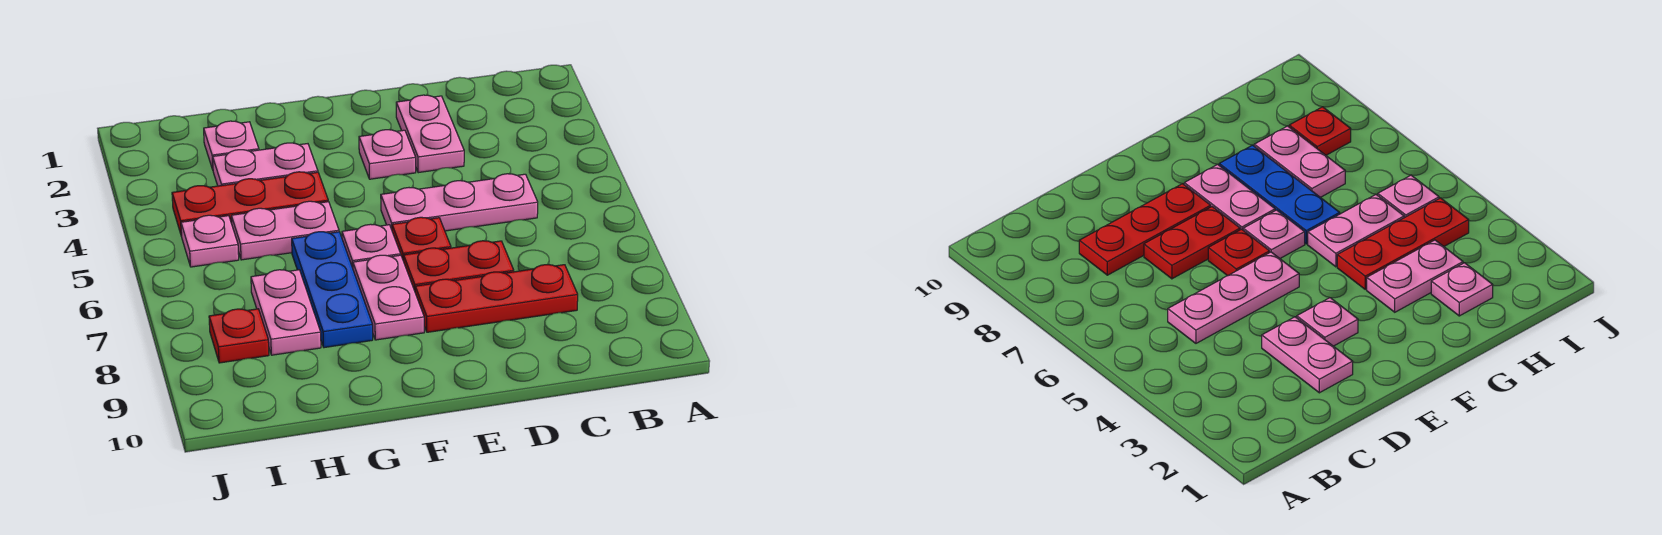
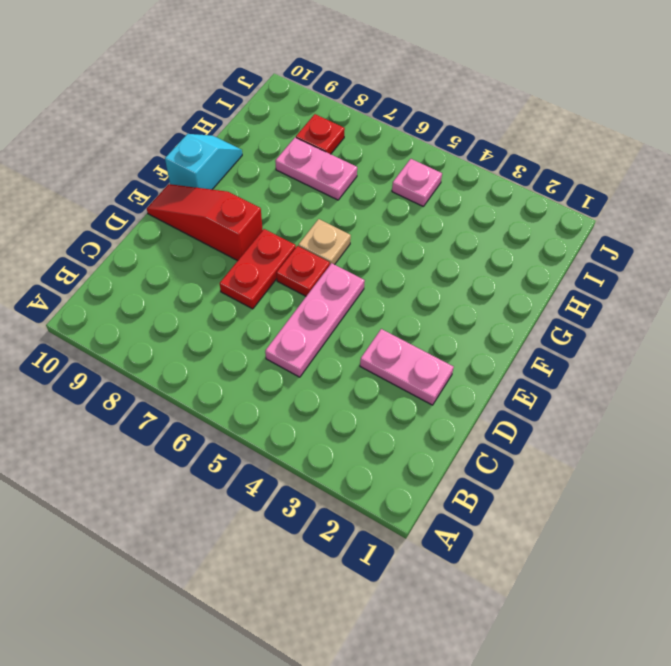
red 1x3 slope [147,184,263,261] -> red 1x3 plate [415,265,578,332]
tan 1x1 plate [298,219,351,265] -> pink 1x1 plate [342,224,401,268]
cyan 1x2 slope [165,134,242,190] -> none
none -> pink 1x1 plate [359,130,416,179]
none -> pink 1x2 plate [353,255,424,340]
none -> pink 1x2 plate [213,143,318,186]

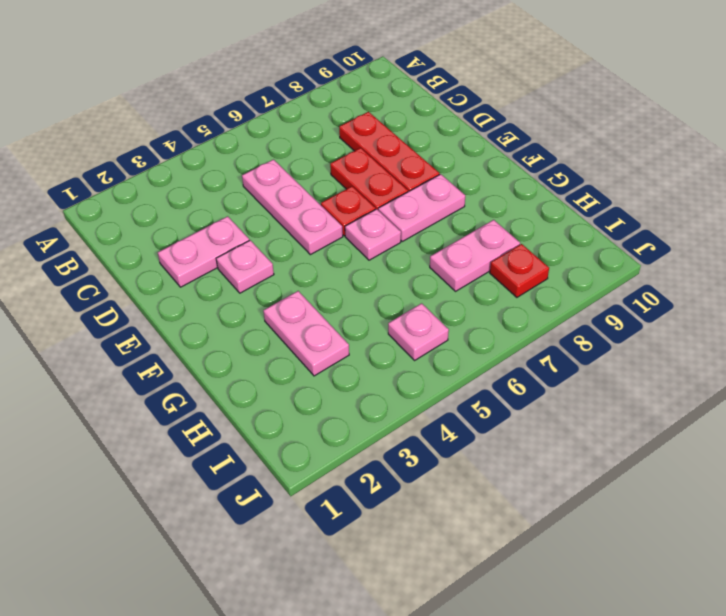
none -> red 1x3 plate [172,172,328,236]
none -> pink 1x2 plate [231,201,339,260]
none -> blue 1x3 plate [292,232,373,348]

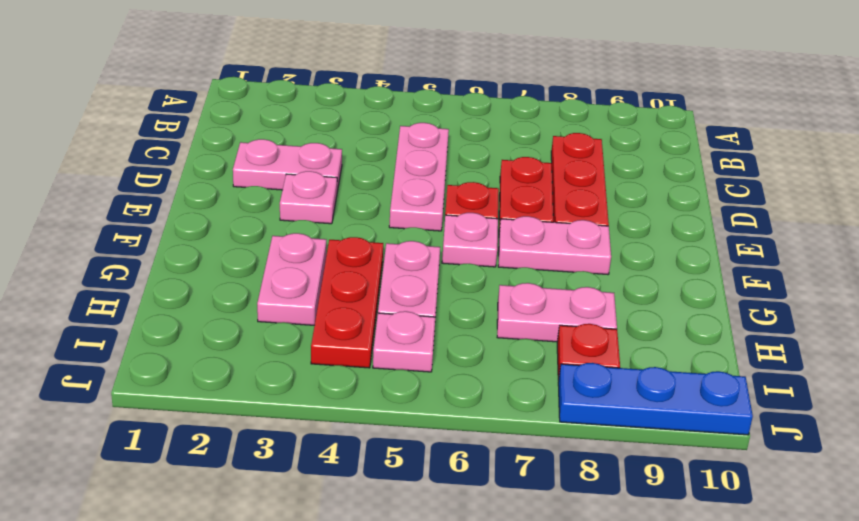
blue 1x3 plate [558,363,753,435] -> blue 1x3 plate moved to [292,232,373,348]
none -> pink 1x1 plate [204,121,259,169]

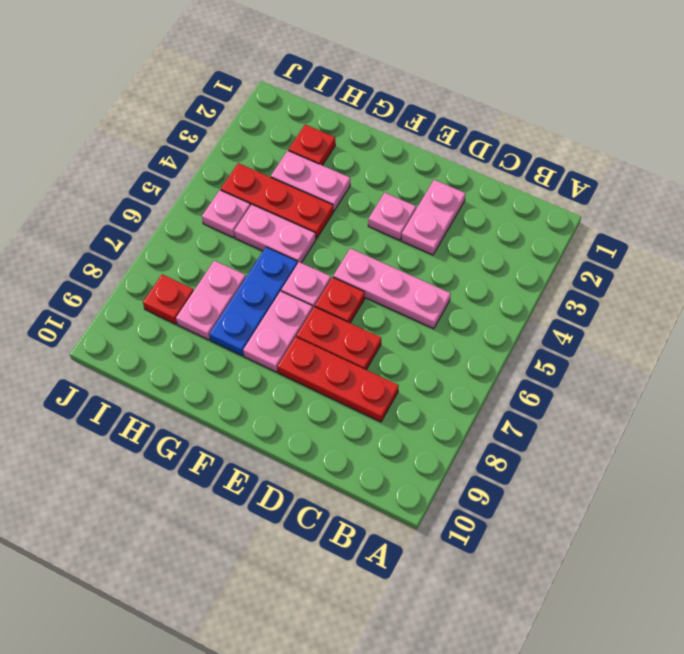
red 1x1 plate [289,125,335,165] -> pink 1x1 plate [204,121,259,169]

